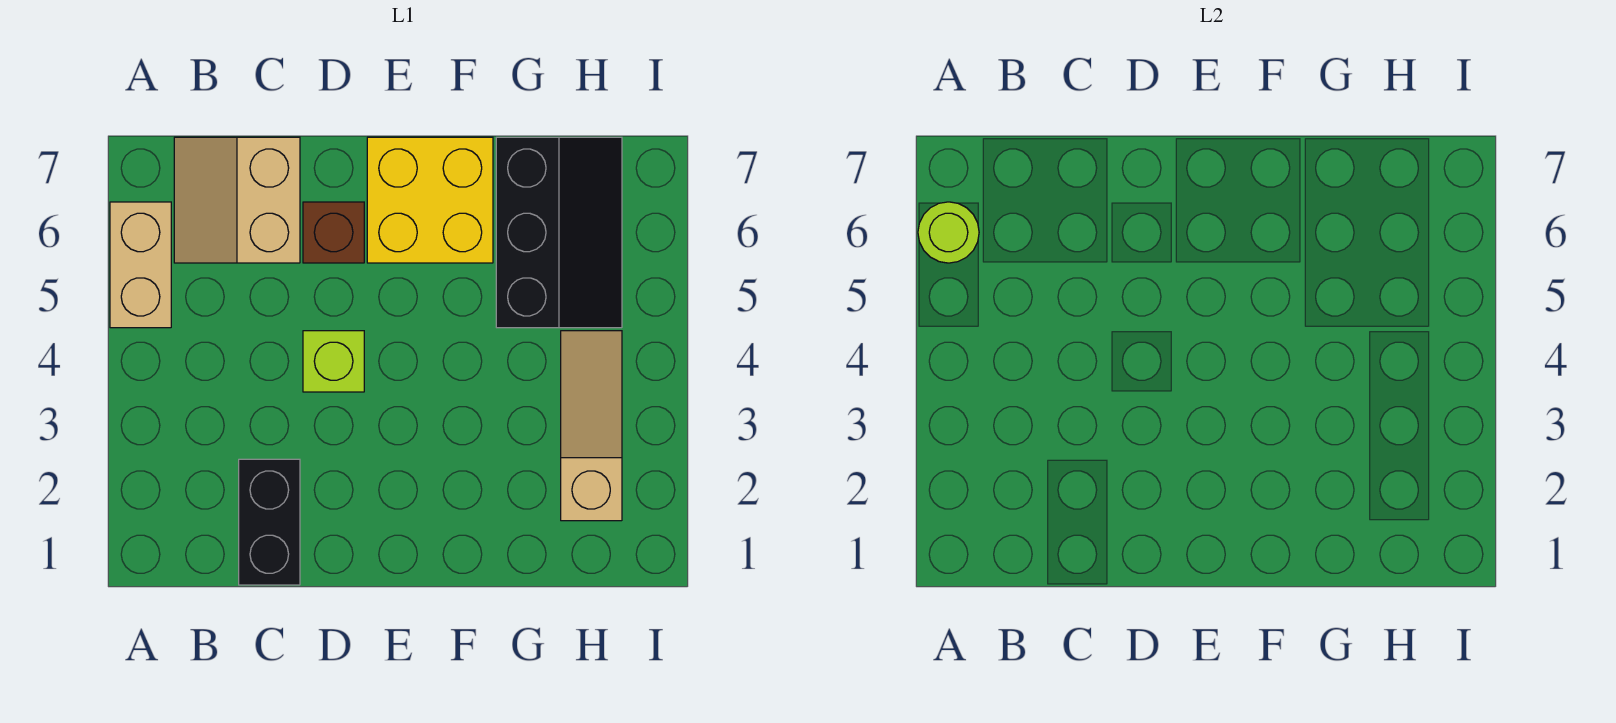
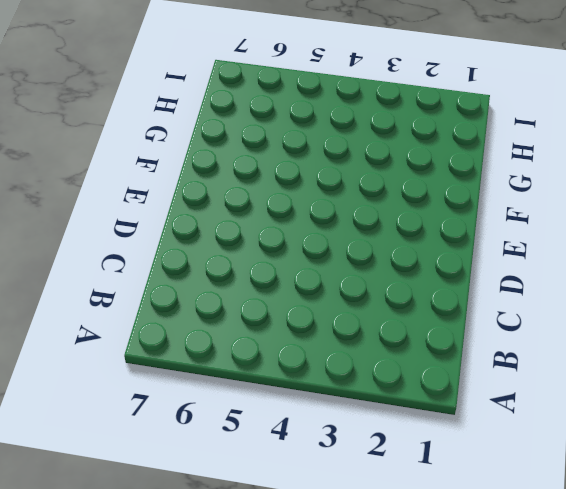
none -> tan 1x2 brick [110,202,171,328]
none -> tan 2x2 slope [174,137,300,263]

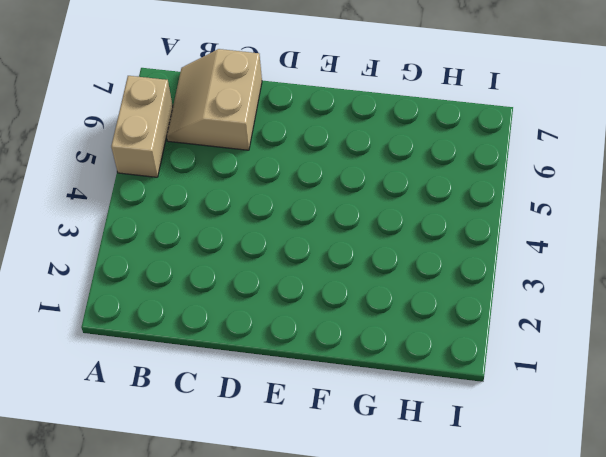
none -> black 1x2 brick [239,459,300,585]
none -> lime 1x1 brick [303,331,364,392]

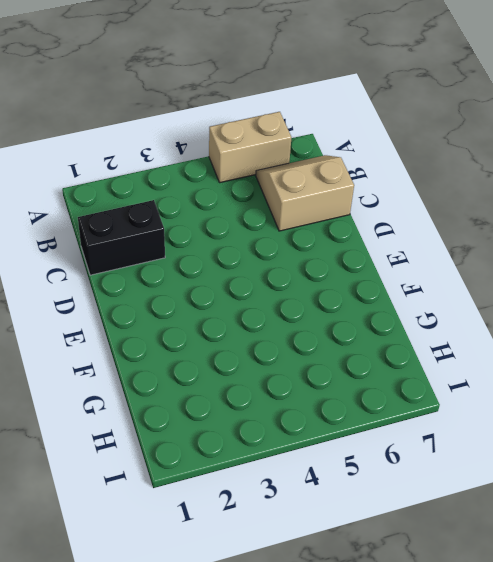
none -> lime 1x1 brick [303,331,364,392]
none -> brown 1x1 brick [303,202,364,263]

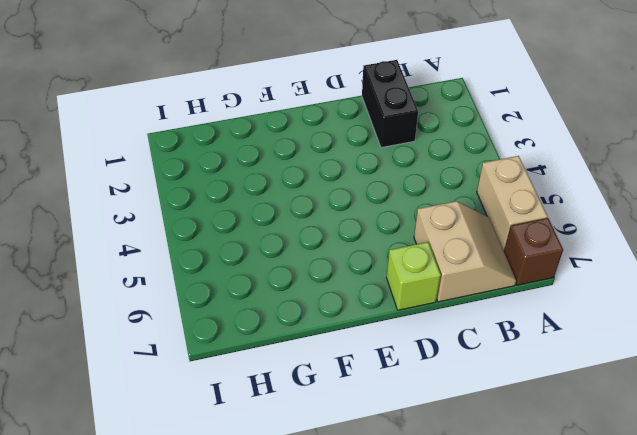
brown 1x1 brick [504,218,563,285] -> brown 1x1 brick moved to [303,202,364,263]
lime 1x1 brick [387,242,441,310] -> lime 1x1 brick moved to [303,331,364,392]
none -> yellow 2x2 brick [367,137,493,263]
none -> black 2x3 slope [496,137,622,328]

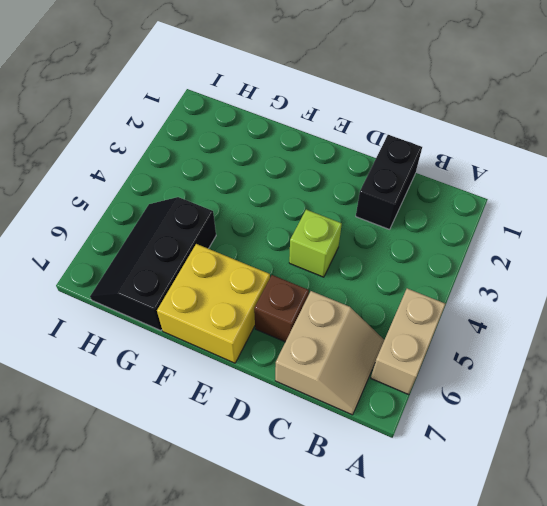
none -> tan 1x3 slope [561,331,622,521]
none -> lime 1x1 round brick [918,202,979,263]

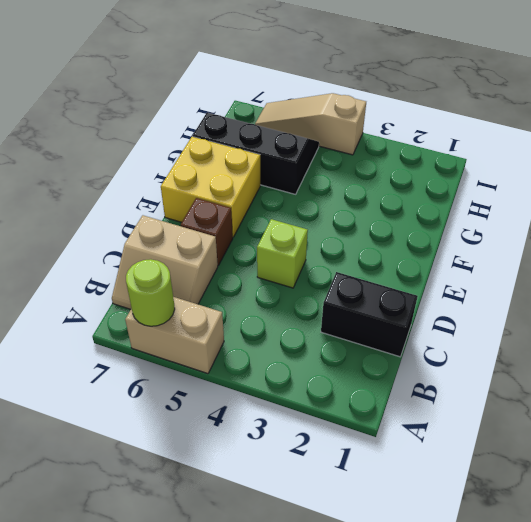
tan 1x3 slope [255,93,366,155] -> tan 1x3 slope moved to [561,331,622,521]

